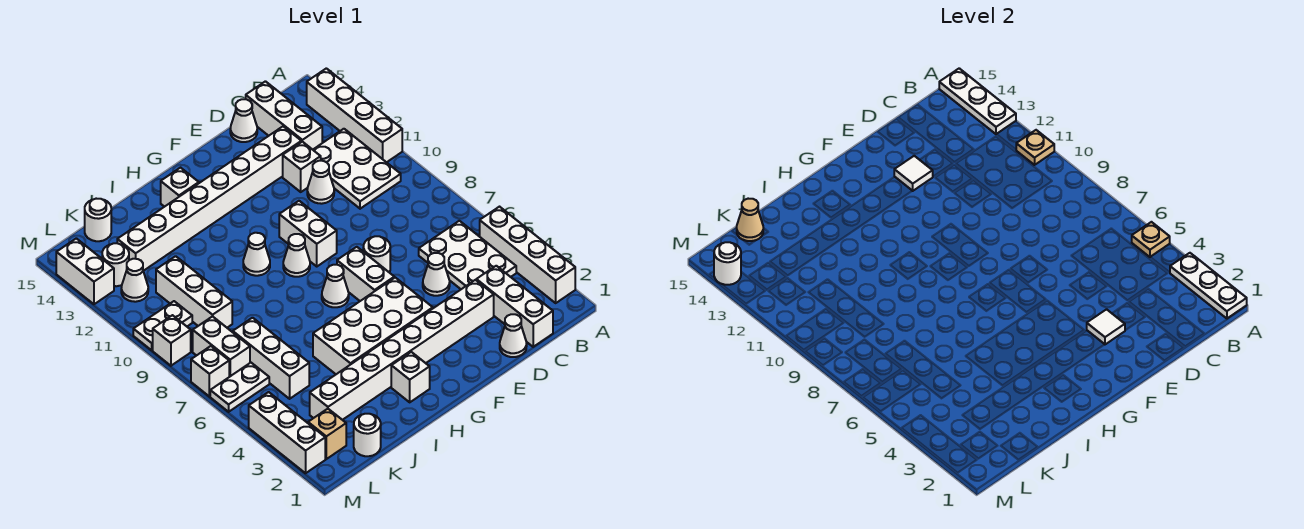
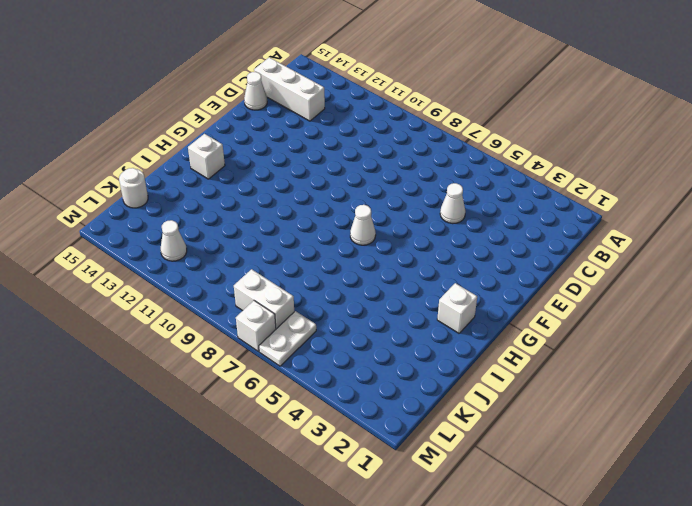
none -> white 1x4 brick [480,207,575,303]
none -> white 1x4 brick [307,68,402,162]
none -> white 2x3 plate [419,221,516,289]
none -> white 2x3 plate [313,129,401,209]

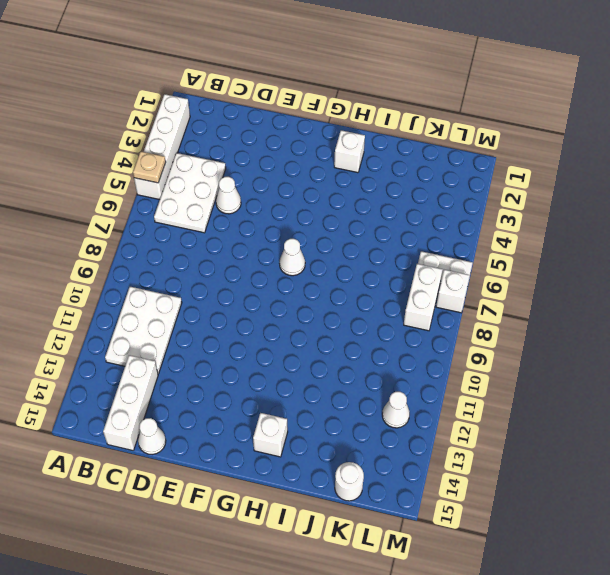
none -> white 1x4 brick [307,68,402,162]
none -> white 1x3 brick [476,266,553,347]
none -> white 1x1 cone [500,314,527,357]
none -> white 1x8 brick [310,280,494,420]

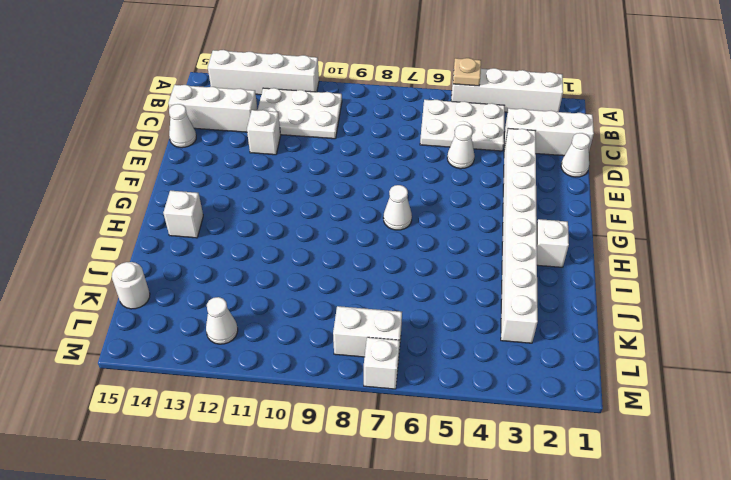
none -> white 1x1 cone [307,161,334,204]
none -> white 1x8 brick [117,126,301,271]
none -> white 1x1 round brick [363,236,390,272]
none -> white 2x4 brick [313,278,433,374]

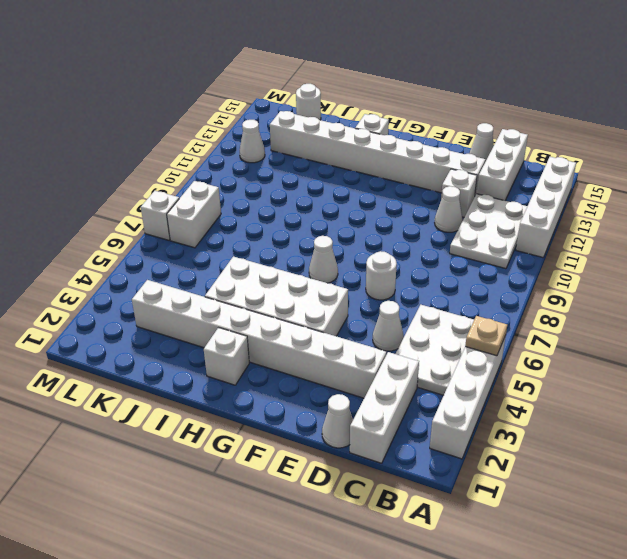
none -> white 1x2 brick [337,247,394,301]
none -> white 1x2 brick [279,201,337,266]
none -> white 1x1 cone [283,234,310,277]
none -> white 1x1 cone [243,233,270,276]

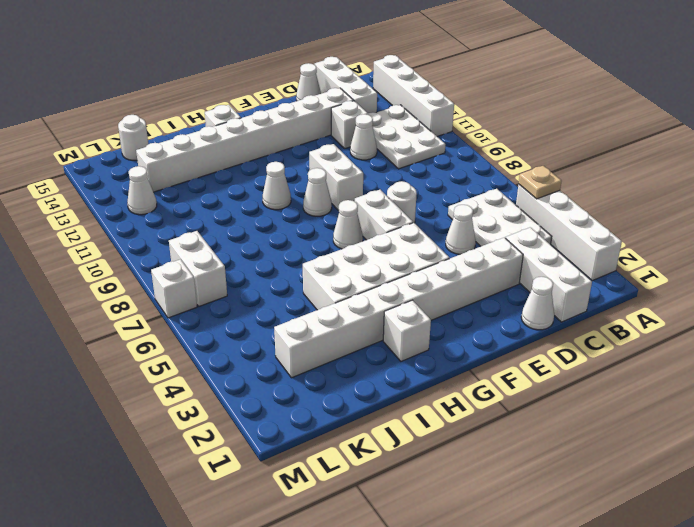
none -> white 1x1 round brick [354,414,381,456]
none -> white 1x3 brick [233,318,309,399]
none -> white 1x3 brick [156,256,232,328]
none -> tan 1x1 brick [308,409,346,459]

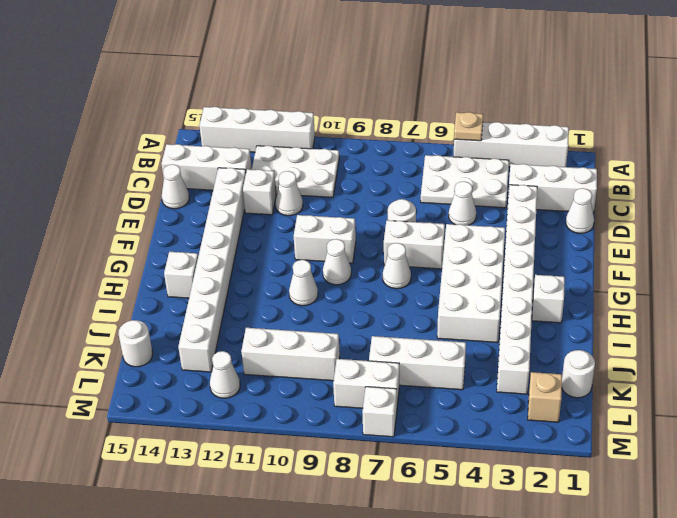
none -> white 1x2 plate [210,363,269,412]
none -> white 1x2 plate [133,301,192,350]
none -> white 1x1 round brick [102,243,129,286]
none -> white 1x3 brick [249,392,325,473]

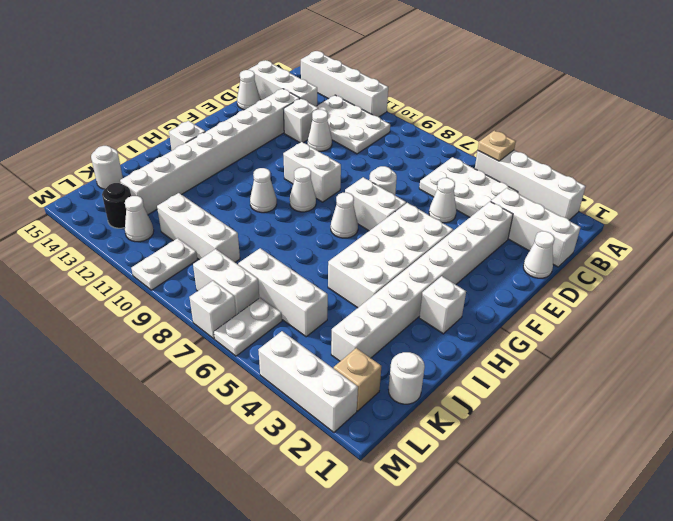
black 1x1 round brick [102,183,131,228] -> white 1x1 round brick [102,243,129,286]
none -> white 1x1 brick [153,315,191,366]
none -> white 1x2 brick [56,238,114,304]
none -> white 1x3 plate [1170,253,1247,318]
none -> tan 1x1 plate [1016,130,1054,165]

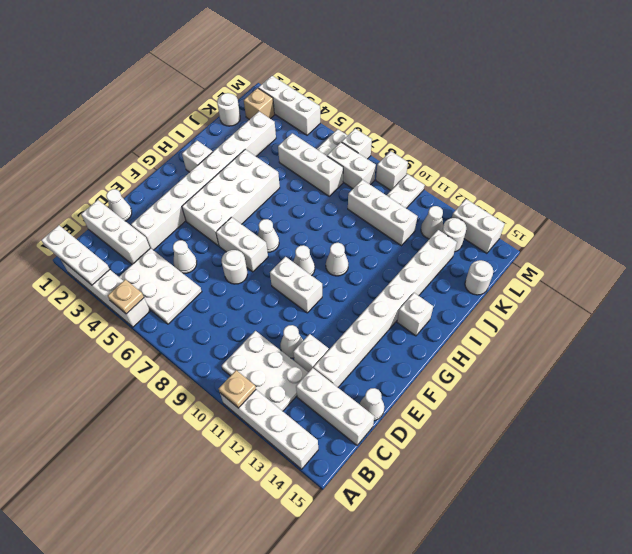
none -> white 1x3 plate [939,68,1016,134]
none -> white 1x1 tile [1087,309,1125,344]
none -> white 1x1 tile [894,156,933,191]
none -> tan 1x1 cone [737,199,763,241]

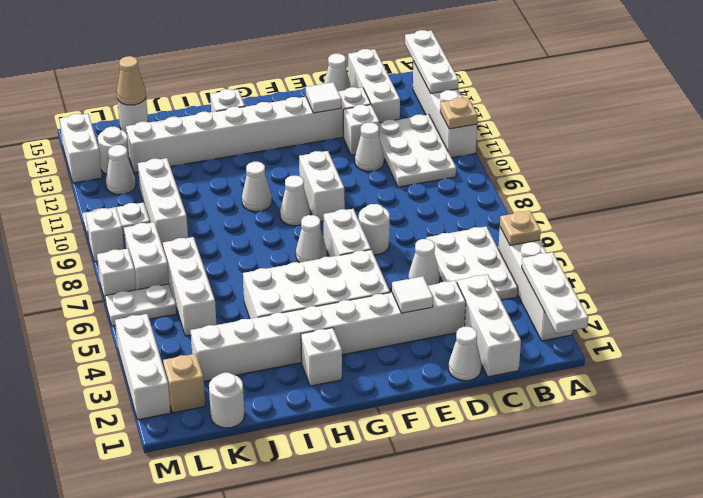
none -> white 1x1 round brick [714,242,741,285]

